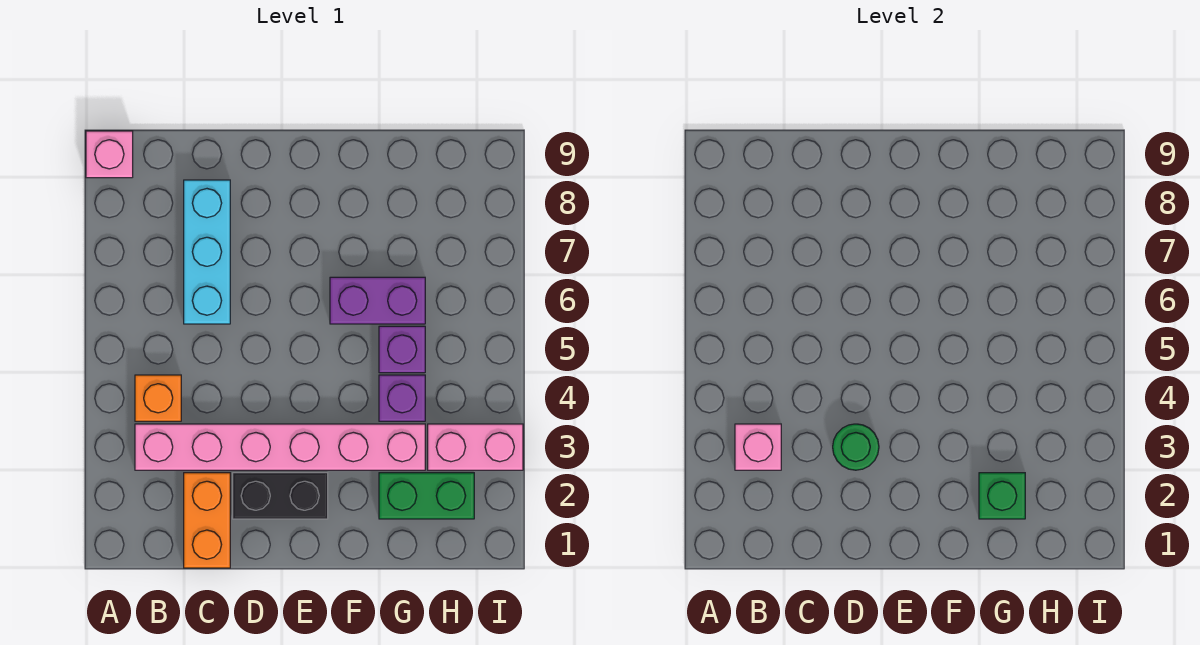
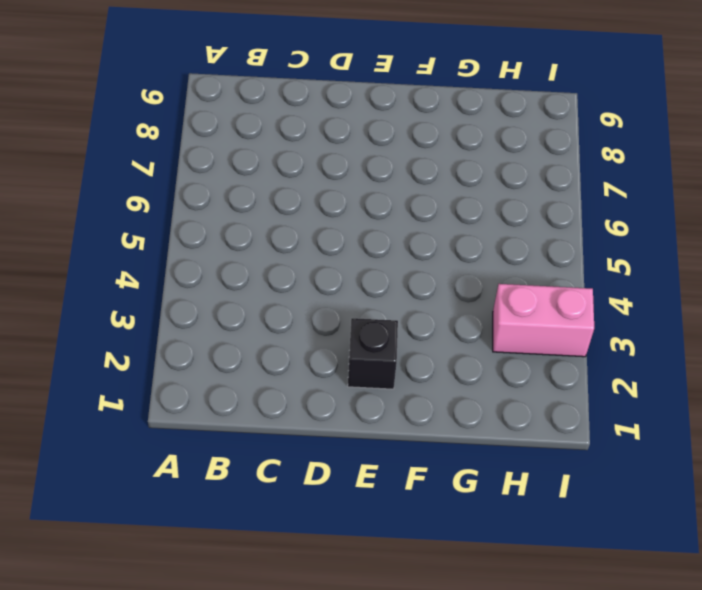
black 1x1 brick [348,318,398,389] -> black 1x2 brick [233,473,328,519]
none -> pink 1x1 brick [86,131,133,178]
none -> pink 1x6 brick [135,424,425,470]
none -> orange 1x1 brick [135,375,181,421]

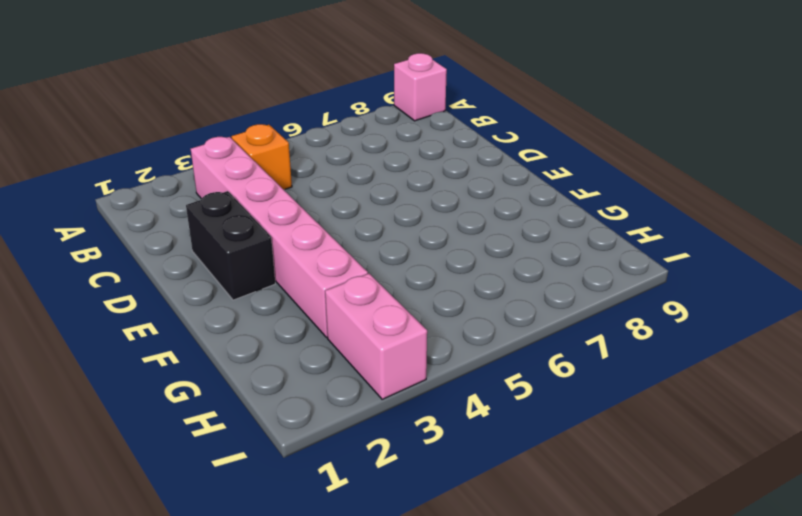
none -> orange 1x2 brick [184,473,230,568]
none -> cyan 1x3 brick [184,180,230,324]
none -> purple 1x2 brick [330,277,425,324]

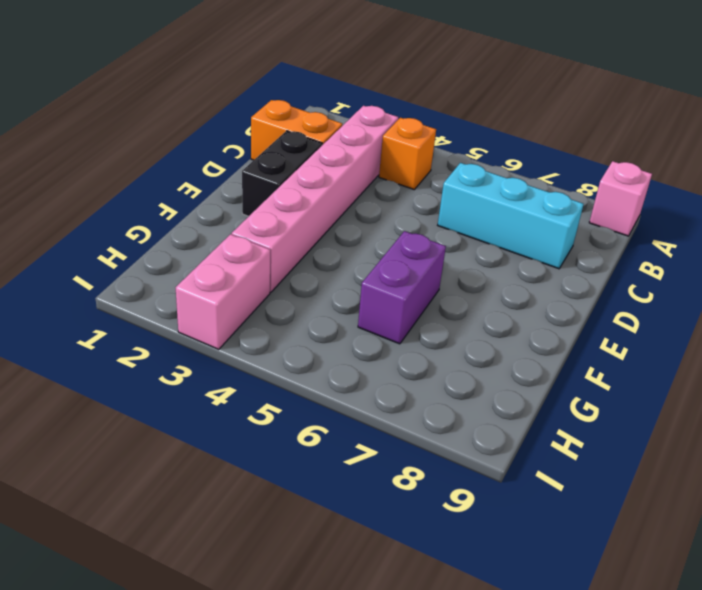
none -> green 1x2 brick [379,473,474,519]
none -> purple 1x1 brick [379,375,425,421]
none -> purple 1x1 brick [379,326,425,373]

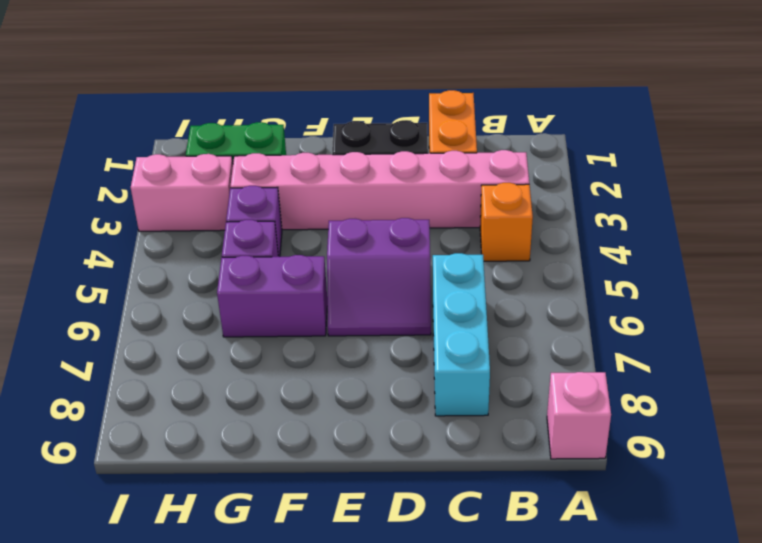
purple 2x2 slope [327,218,431,336] -> none
none -> pink 1x1 brick [735,424,781,470]
none -> green 1x1 round brick [833,424,879,470]
none -> green 1x1 brick [979,473,1025,519]

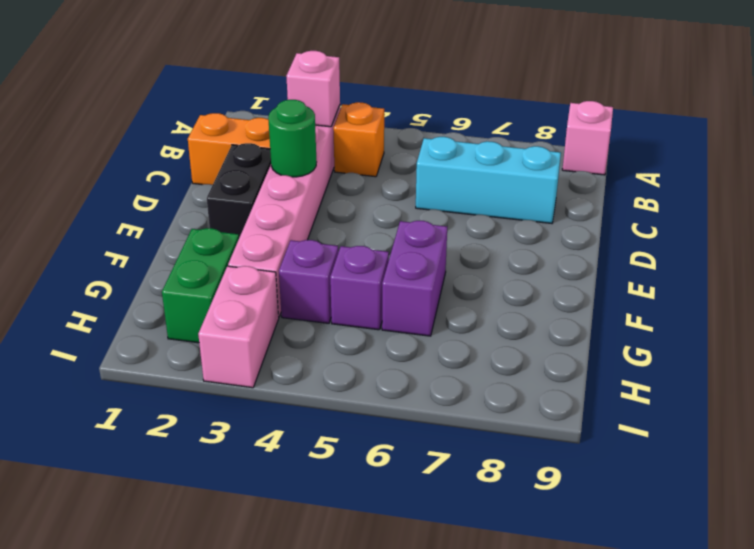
none -> green 1x1 brick [979,473,1025,519]

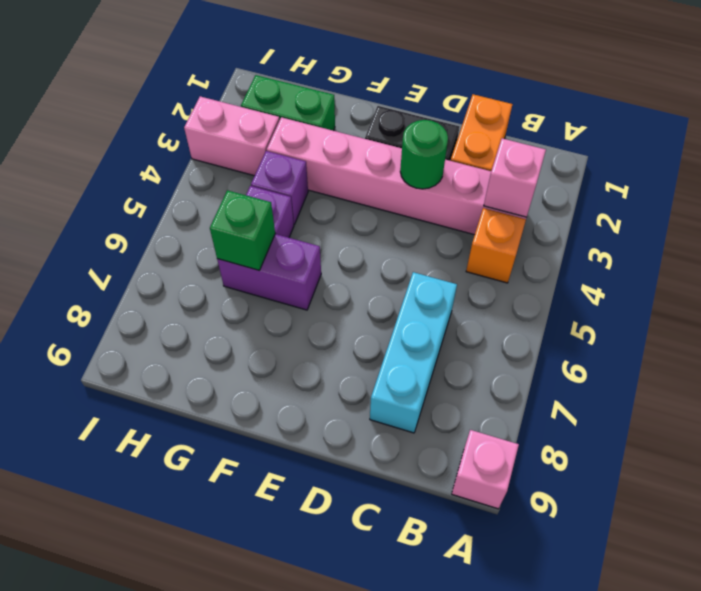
green 1x1 brick [210,190,275,270] -> green 1x1 brick moved to [979,473,1025,519]

